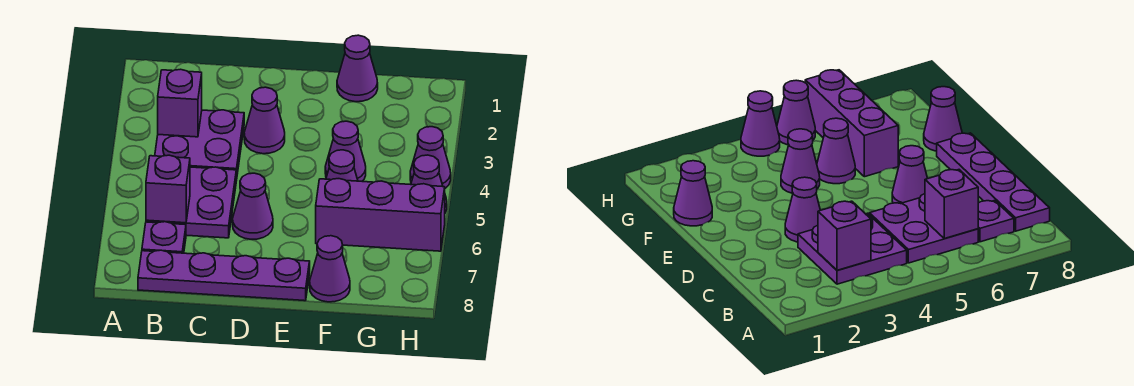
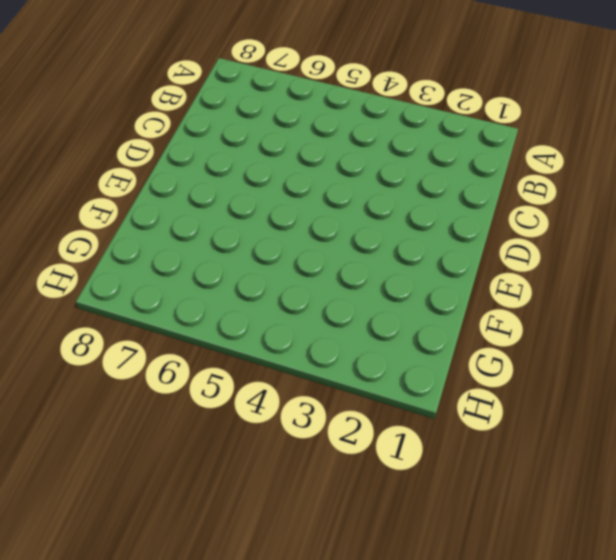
none -> purple 2x2 plate [155,110,244,181]
none -> purple 2x2 plate [146,167,236,238]
none -> purple 1x1 plate [142,222,186,253]

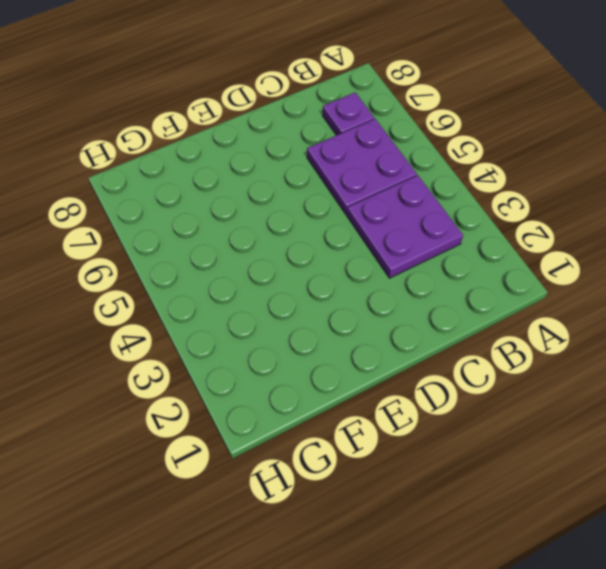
none -> purple 1x4 plate [138,250,310,301]
none -> purple 1x1 cone [244,87,285,154]
none -> purple 1x1 cone [233,173,273,239]

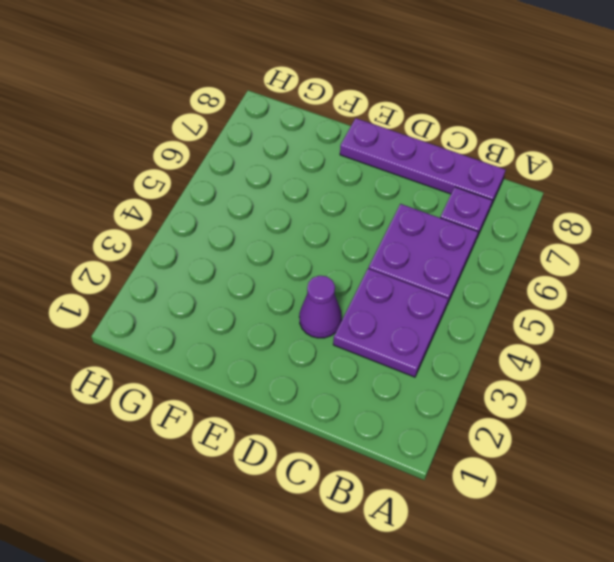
none -> purple 1x1 cone [233,173,273,239]
none -> purple 1x1 cone [337,35,378,102]
none -> purple 1x1 cone [325,121,366,181]

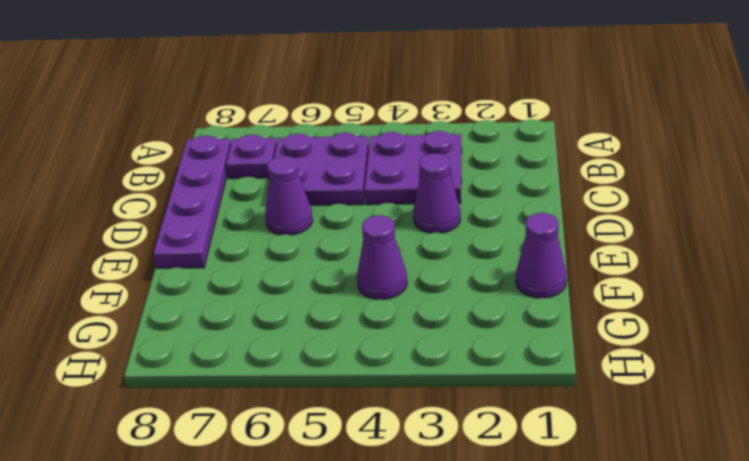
none -> purple 1x1 cone [326,150,358,181]
none -> purple 1x3 brick [316,179,445,251]
none -> purple 1x1 cone [310,236,350,302]

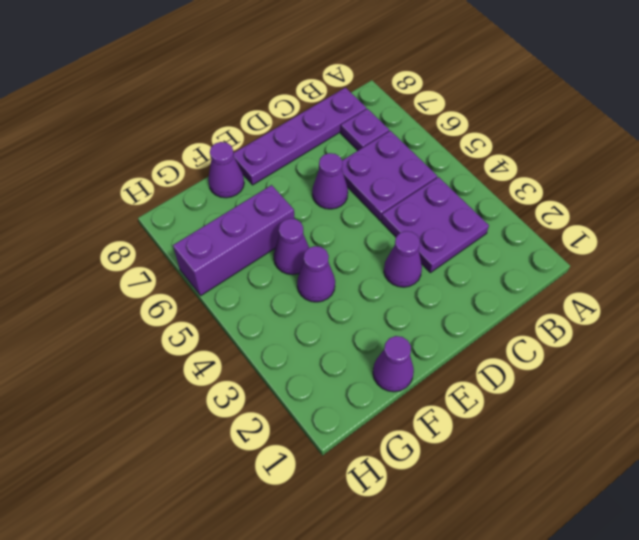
none -> purple 1x1 cone [410,127,451,188]
none -> purple 1x1 cone [411,155,447,212]
none -> purple 1x1 brick [158,69,202,137]

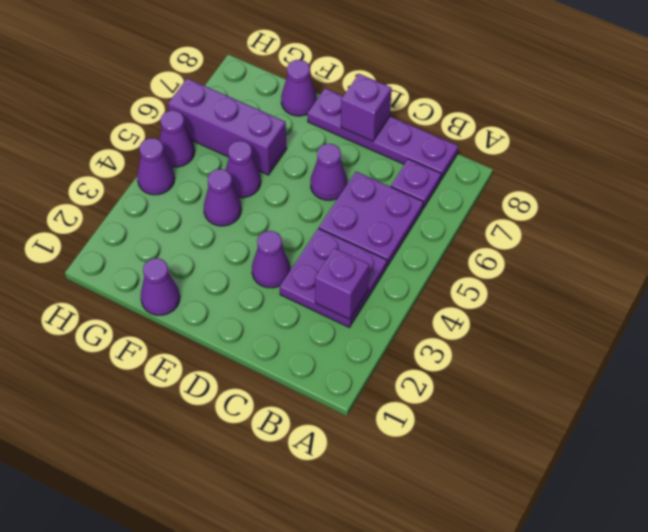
purple 1x1 brick [341,74,392,141] -> purple 1x1 brick moved to [146,155,190,223]

